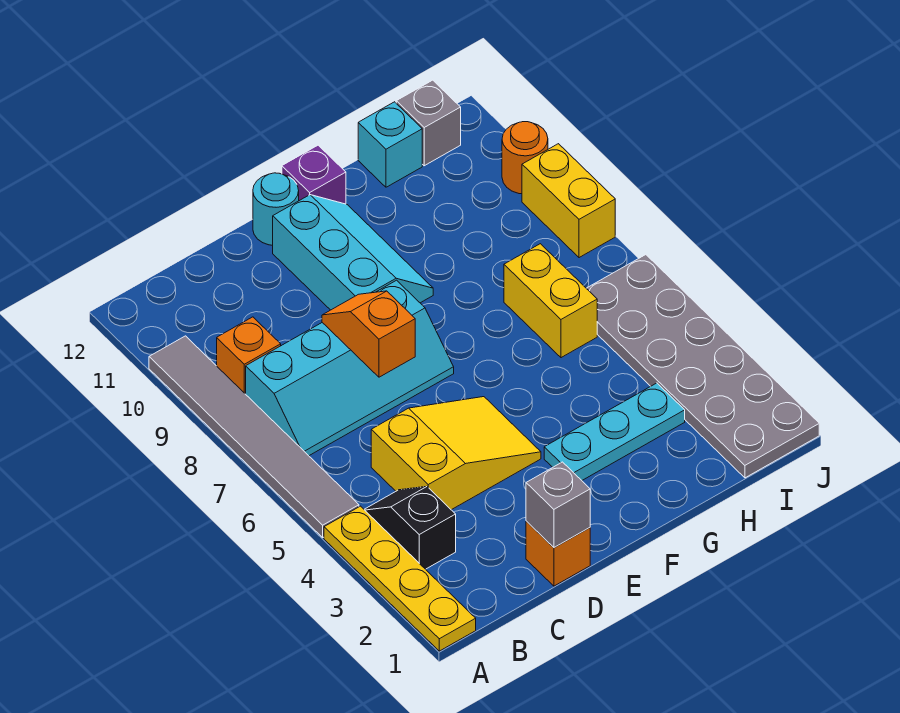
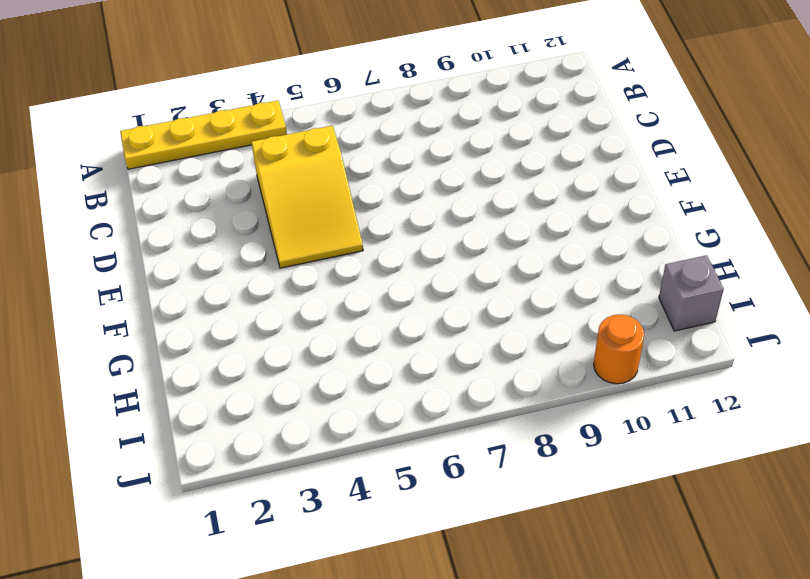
none -> grey 1x6 tile [149,336,359,537]
none -> black 1x2 slope [364,487,456,569]
none -> cyan 2x4 slope [246,280,454,456]

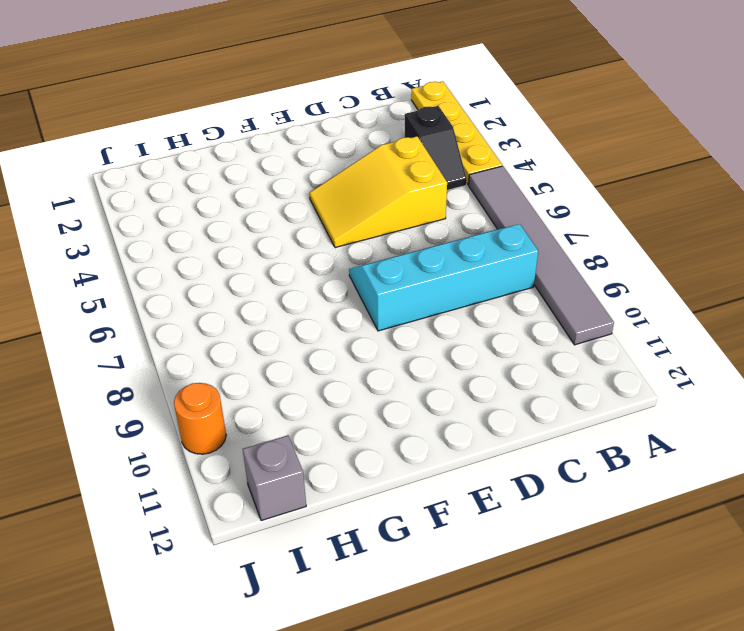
none -> orange 1x1 brick [217,317,281,394]
none -> orange 1x1 brick [526,521,590,586]
none -> cyan 2x3 slope [273,195,433,310]

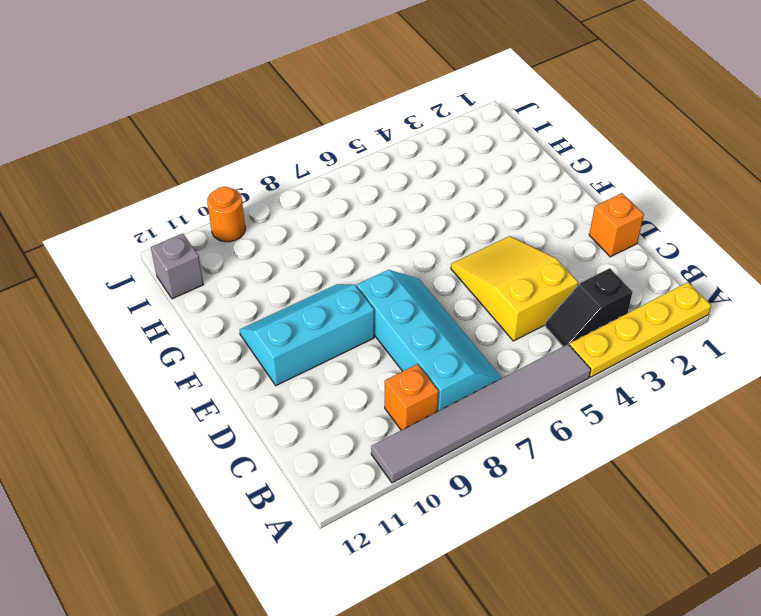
none -> cyan 1x1 round brick [253,173,299,245]
none -> cyan 1x3 plate [544,383,685,480]
none -> purple 1x1 brick [282,145,346,204]

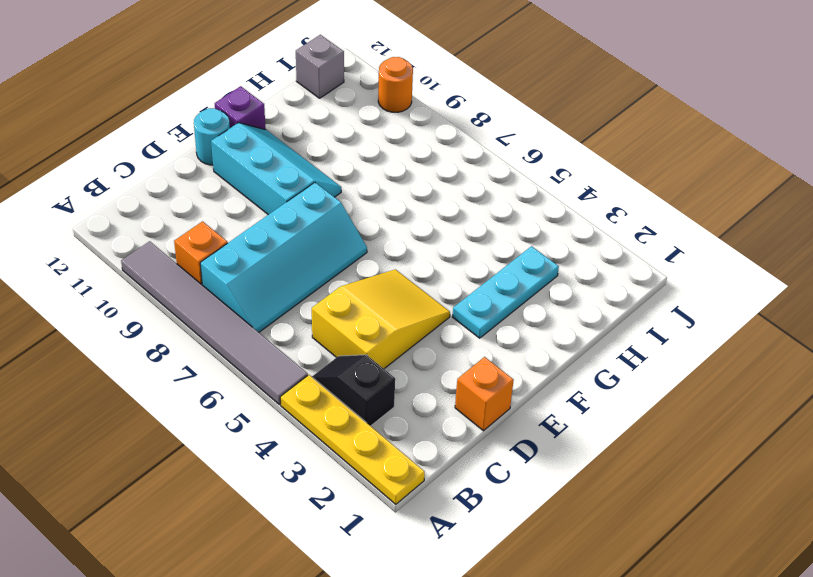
none -> yellow 1x2 brick [504,244,597,358]
none -> cyan 1x1 brick [358,102,422,187]
none -> grey 2x6 plate [586,255,819,478]

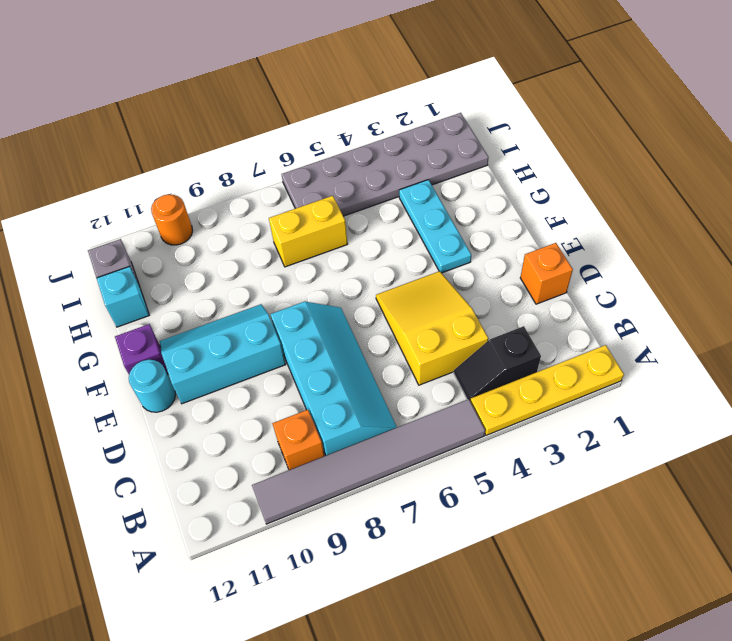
none -> yellow 1x2 brick [522,144,615,258]
none -> grey 1x1 brick [526,462,590,548]
none -> orange 1x2 slope [322,291,415,377]

